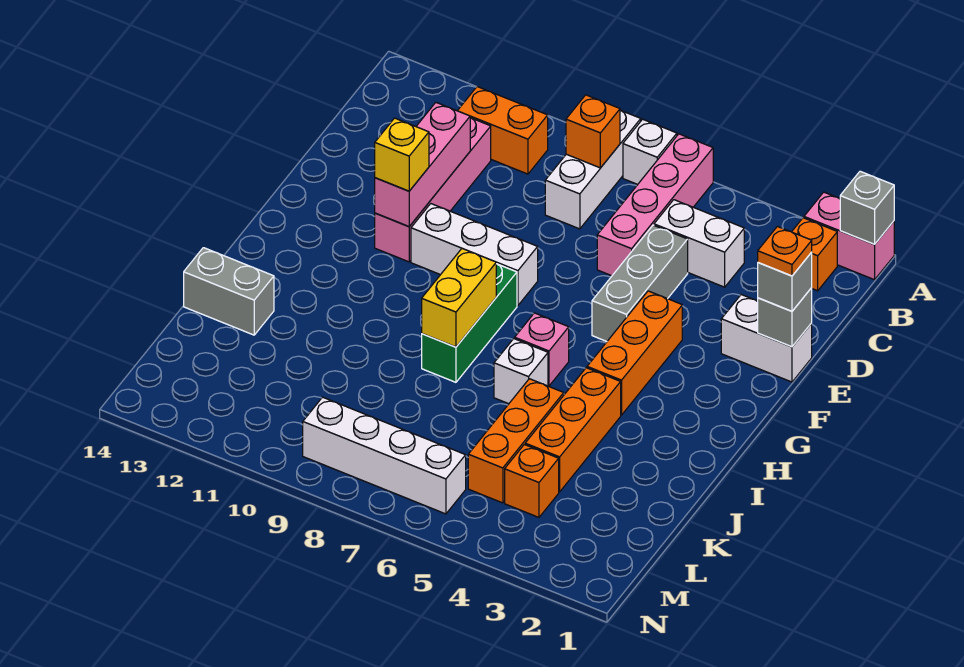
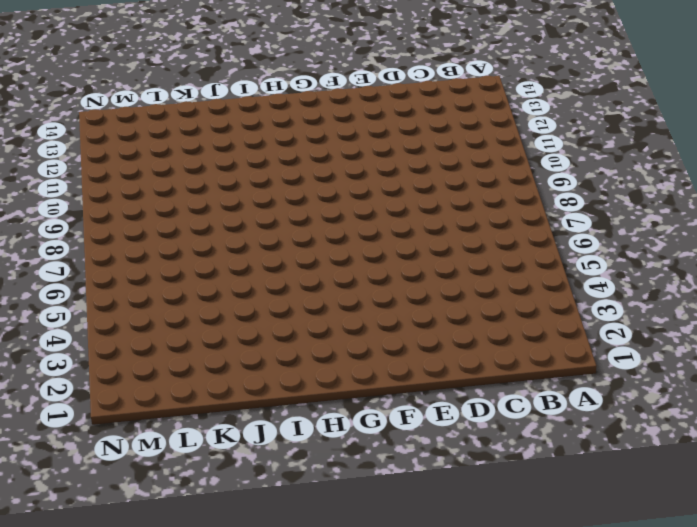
none -> pink 1x2 brick [804,192,894,280]
none -> pink 1x4 brick [597,134,713,276]
none -> white 1x1 brick [623,119,677,184]

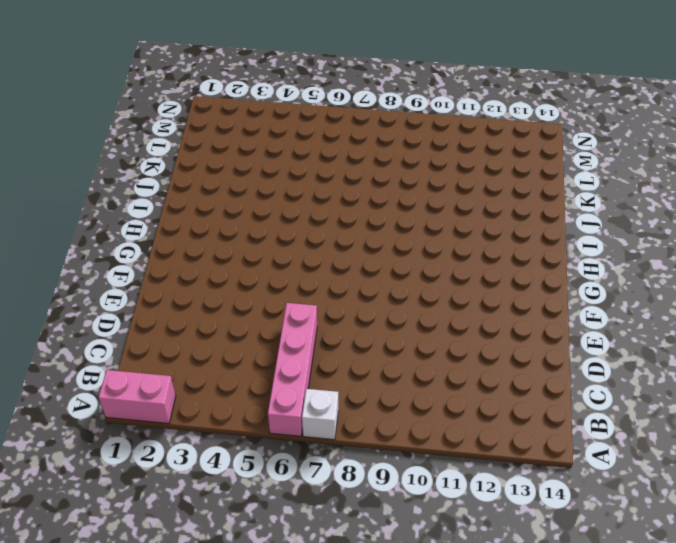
none -> white 1x3 brick [545,110,641,229]
none -> orange 1x1 brick [792,218,837,291]
none -> orange 1x2 brick [458,87,548,174]

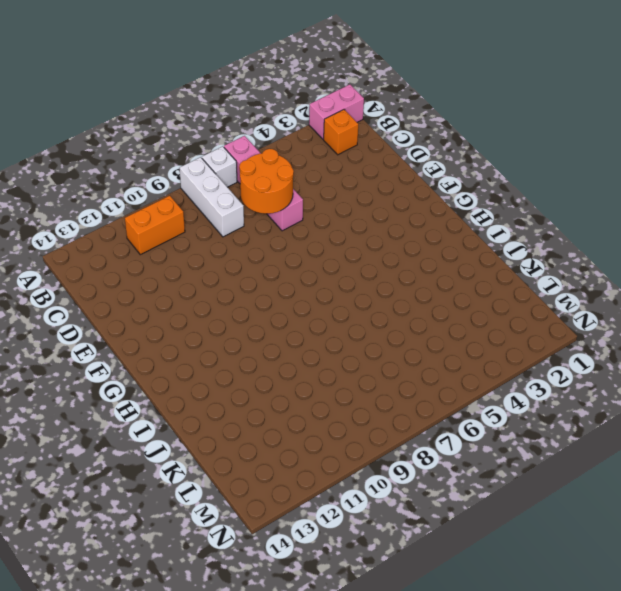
orange 2x2 round brick [239,149,294,214] -> none
none -> white 1x2 brick [654,200,744,287]
none -> pink 1x4 brick [375,118,491,262]
none -> grey 1x3 brick [592,225,688,341]

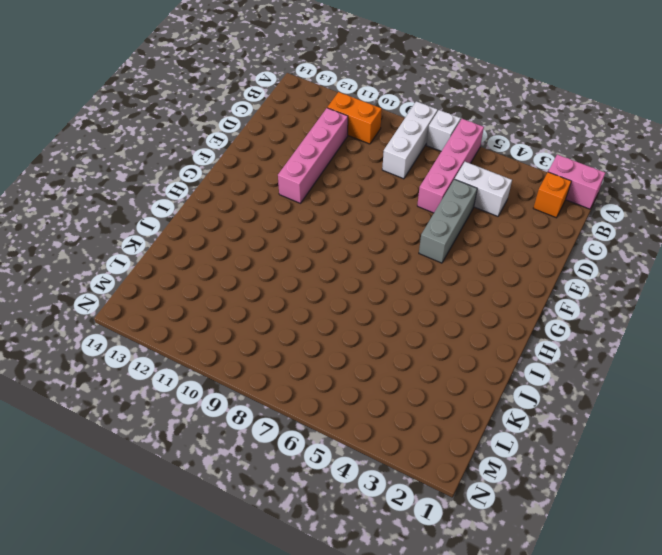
none -> white 1x2 brick [721,295,812,382]
none -> orange 1x3 brick [587,291,682,415]
none -> white 1x3 brick [411,204,538,306]

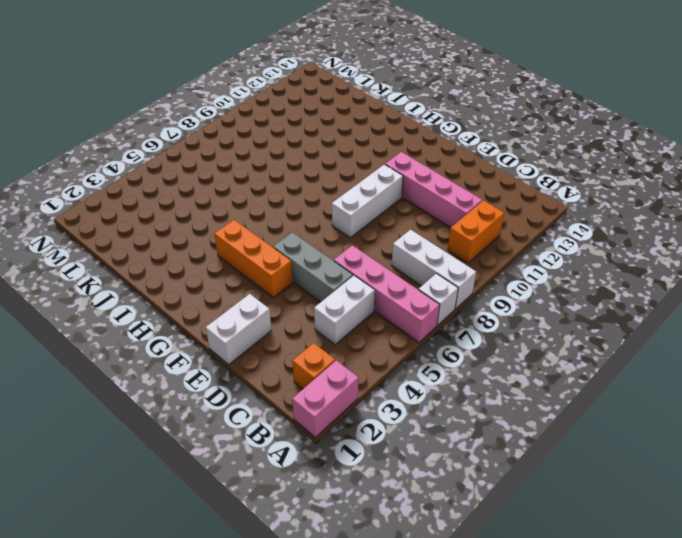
none -> green 1x3 brick [422,264,517,382]
none -> pink 1x1 brick [515,313,569,386]
none -> orange 1x3 brick [525,368,621,492]

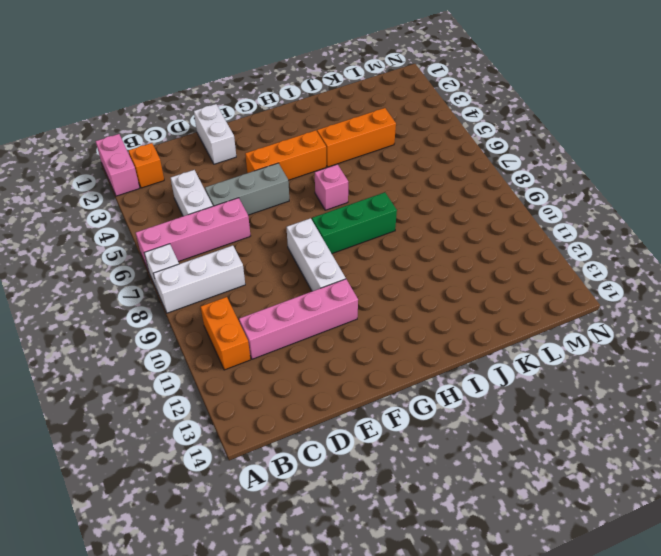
none -> white 1x1 brick [494,339,548,404]
none -> orange 1x3 brick [468,379,564,503]
none -> grey 1x2 brick [184,248,274,335]

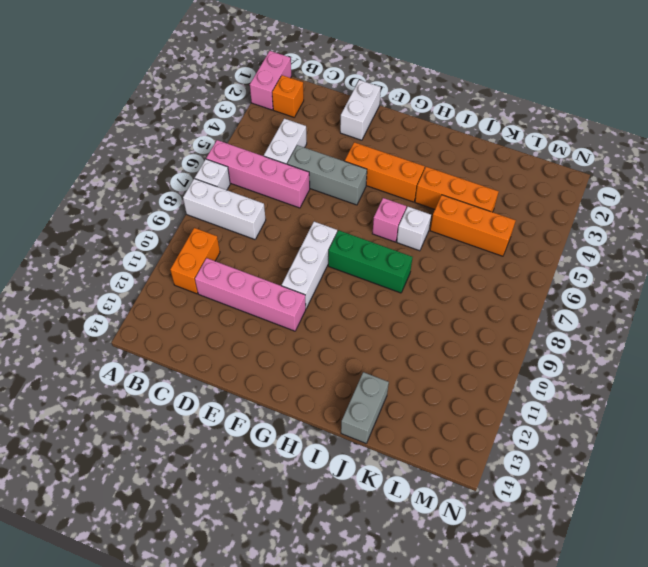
none -> orange 1x1 brick [505,444,559,517]
none -> white 1x4 brick [303,397,466,514]
none -> grey 1x1 brick [840,171,894,244]

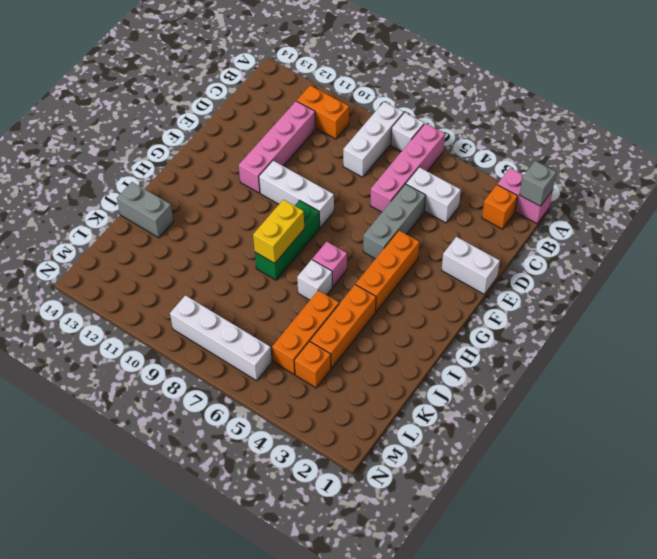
none -> orange 1x1 brick [566,95,620,168]
none -> pink 1x3 brick [375,103,470,227]
none -> grey 1x1 brick [758,288,812,347]

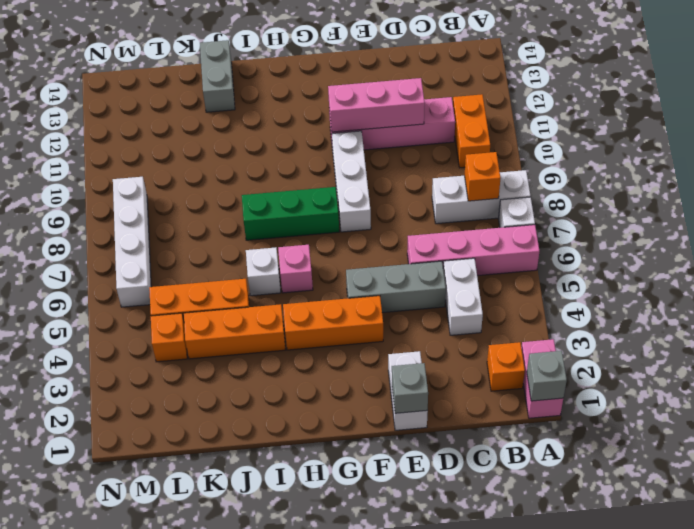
none -> yellow 1x2 brick [422,249,496,347]
none -> grey 1x1 brick [758,252,812,311]
none -> yellow 1x1 brick [375,118,429,191]

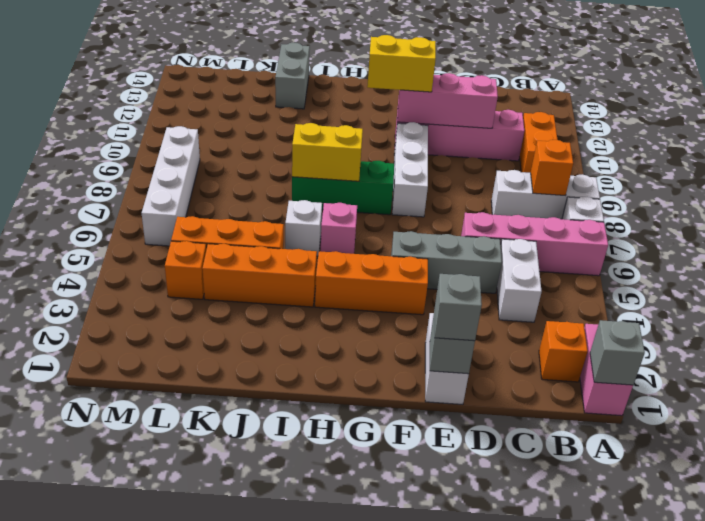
yellow 1x2 brick [367,35,436,92] -> yellow 1x1 brick [375,118,429,191]
none -> orange 1x1 plate [758,227,812,276]

